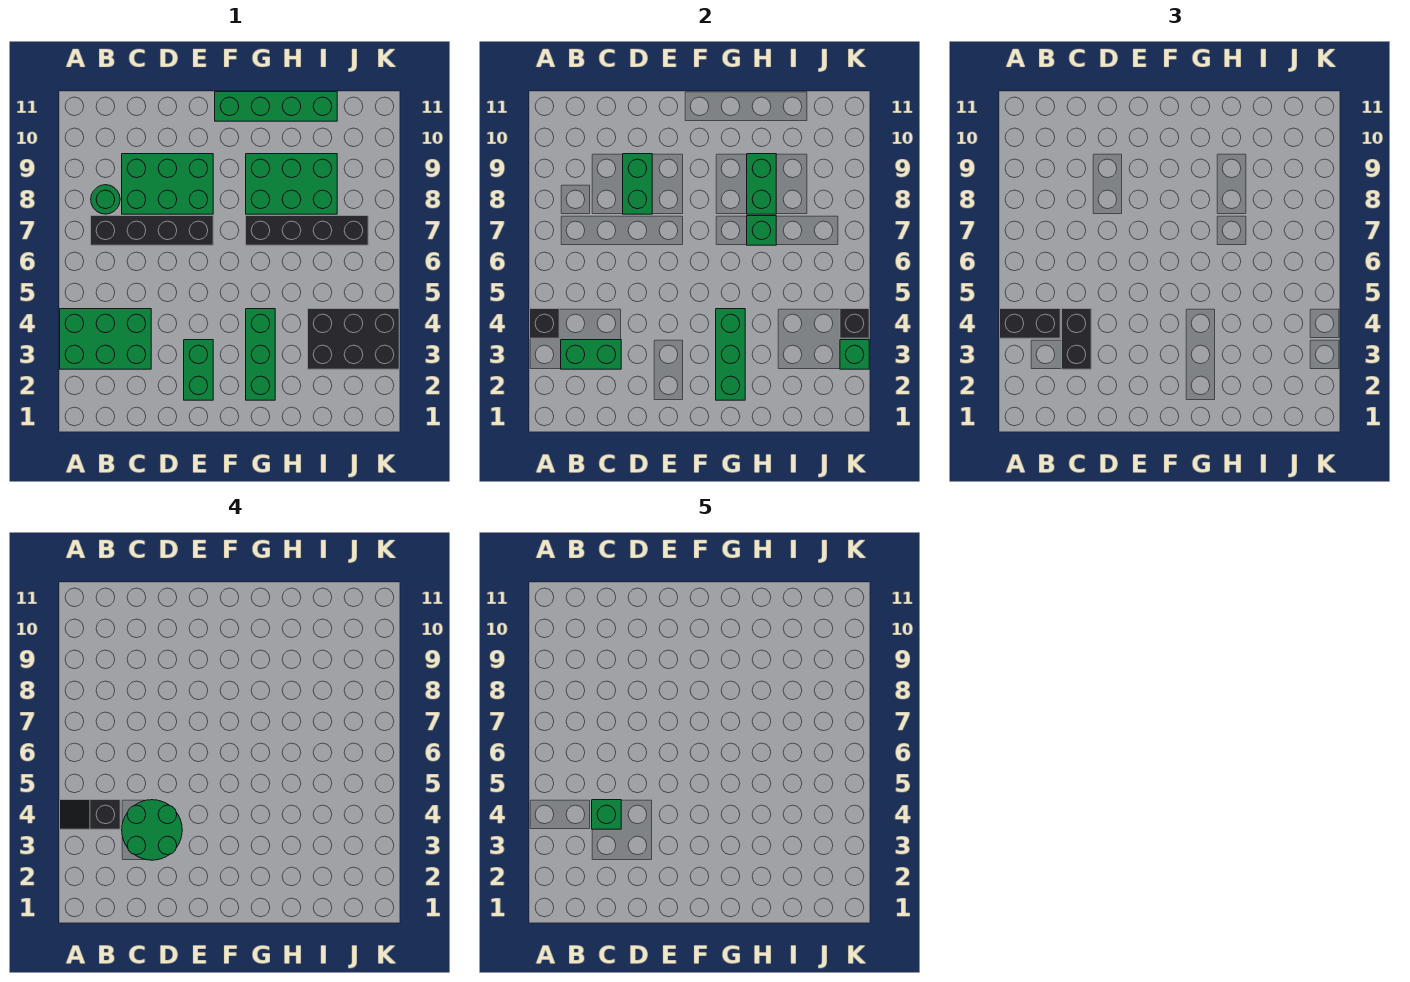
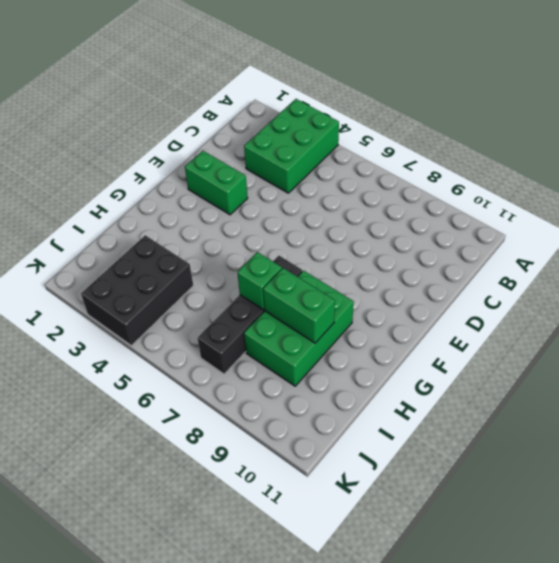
none -> black 1x4 brick [91,216,213,245]
none -> green 1x1 round brick [91,185,120,214]
none -> green 2x3 brick [122,154,213,214]

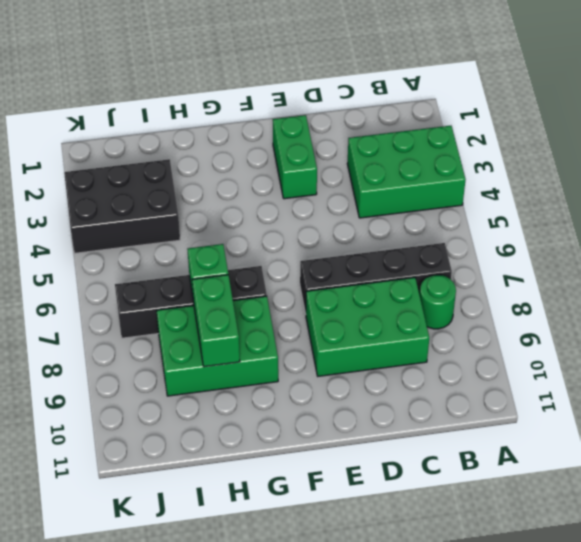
none -> green 1x4 brick [215,92,337,121]
none -> green 1x3 brick [246,309,275,400]
none -> black 1x1 brick [530,309,559,338]

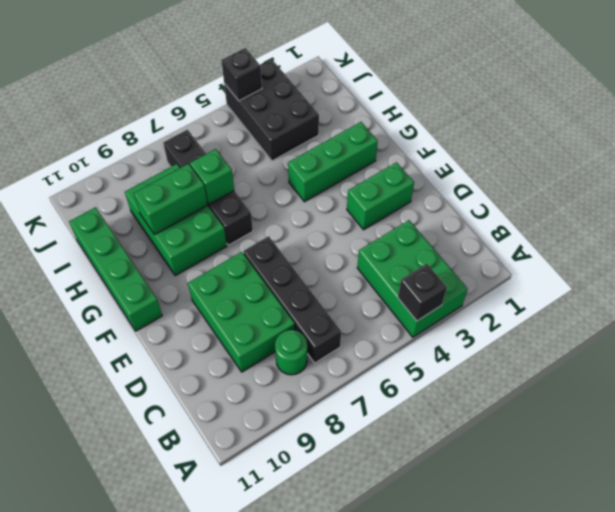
none -> green 1x2 brick [561,340,621,369]
none -> green 1x2 brick [623,154,652,214]
none -> green 1x3 brick [716,309,745,400]

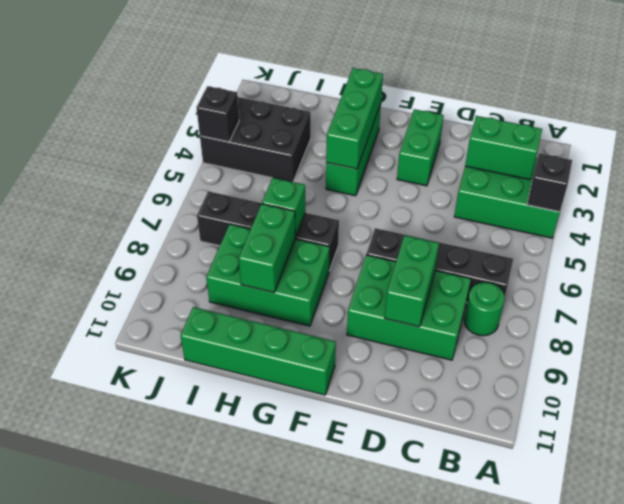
none -> green 1x1 brick [840,340,869,369]
none -> black 1x2 brick [1000,309,1060,338]
none -> black 1x2 brick [1062,309,1091,369]

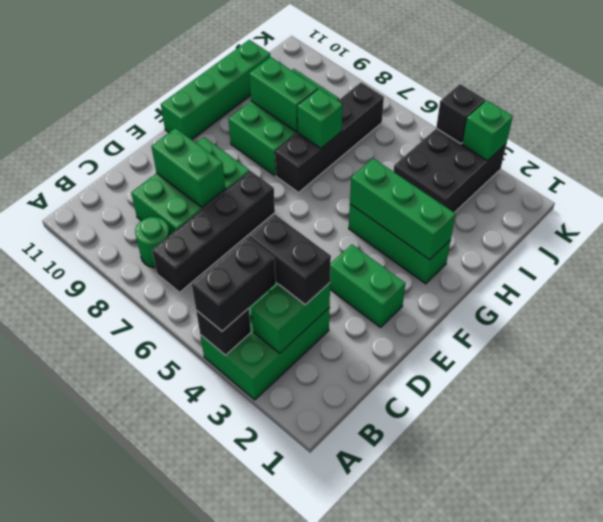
none -> black 1x2 slope [60,800,120,829]
none -> green 2x2 round brick [122,800,182,860]
none -> green 1x1 brick [592,800,621,829]

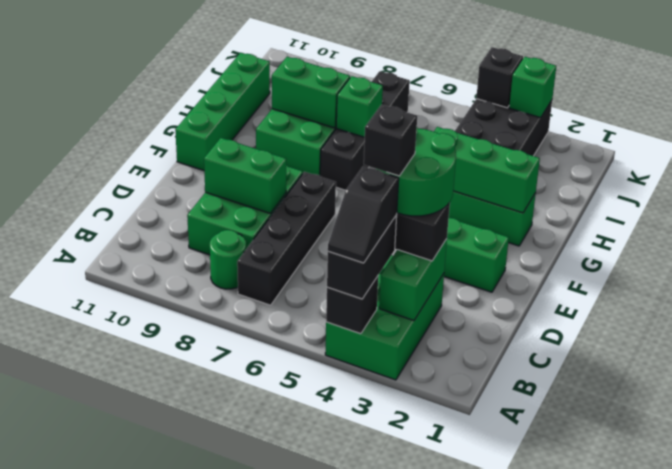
black 1x1 brick [364,105,417,176] -> green 1x1 brick [592,800,621,829]

